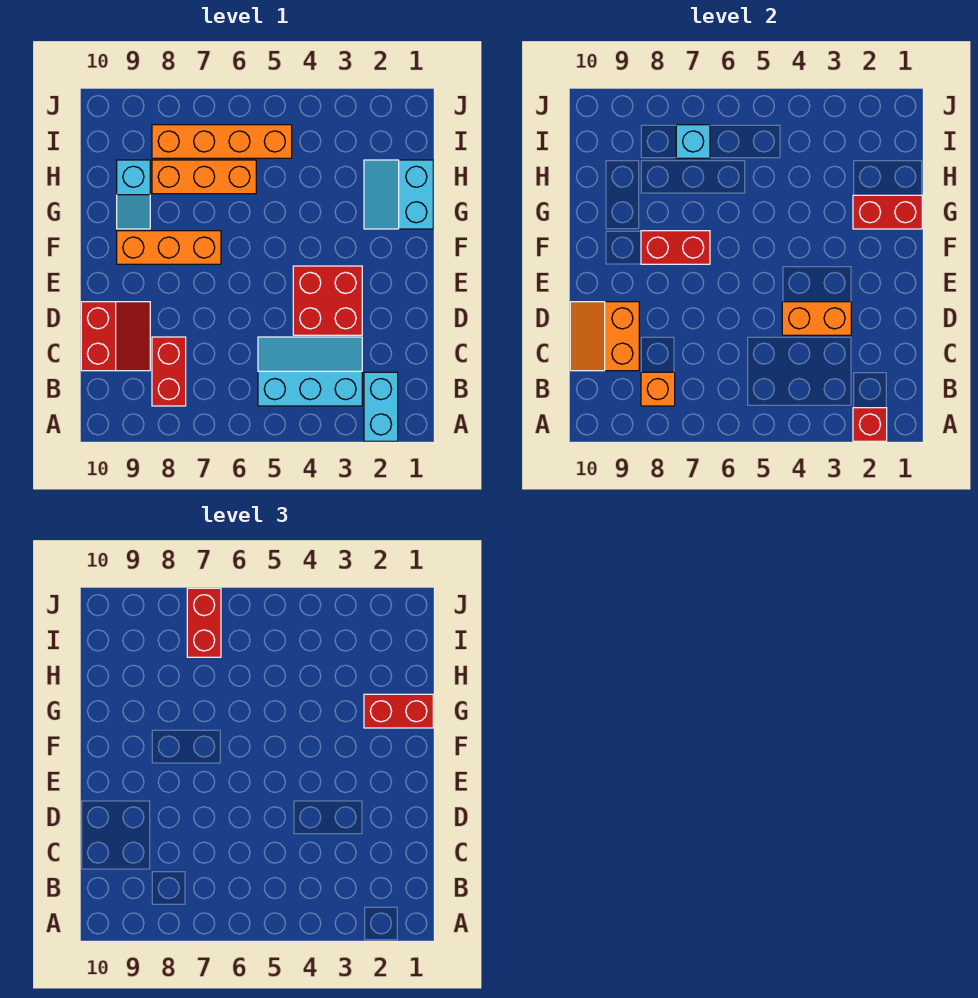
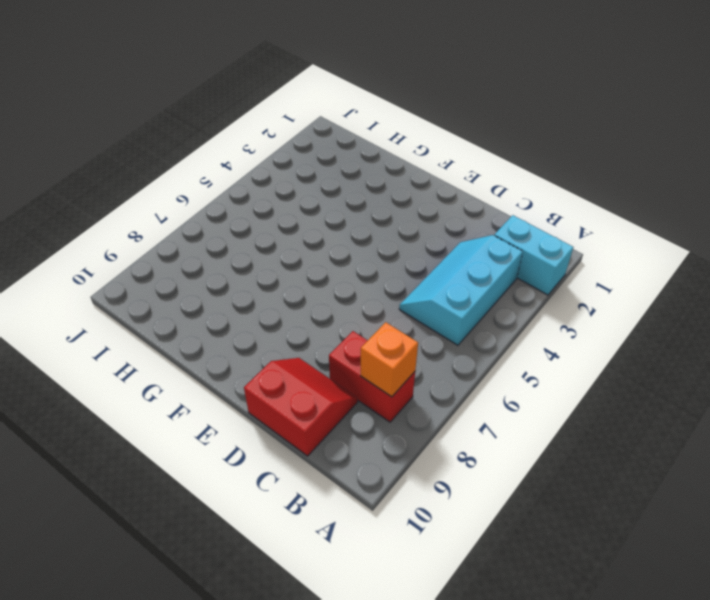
none -> red 2x2 brick [293,266,362,335]
none -> orange 1x3 brick [117,231,221,264]
none -> cyan 2x2 slope [364,160,433,229]

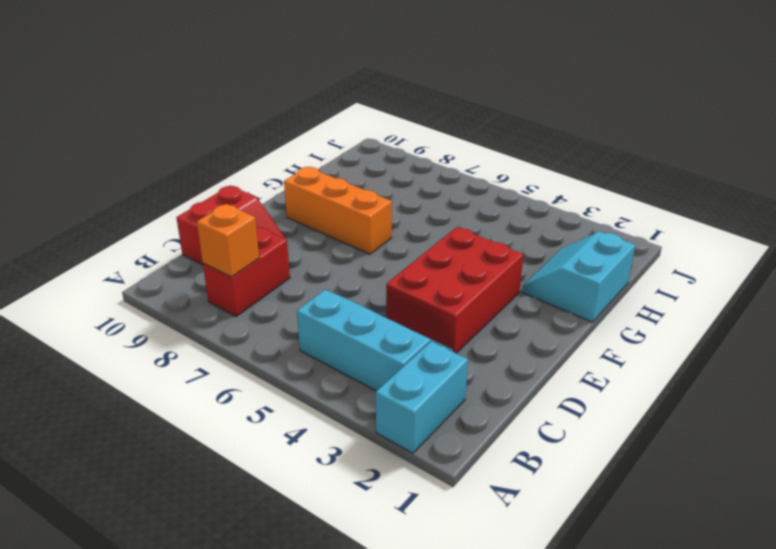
red 2x3 brick [386,227,524,353] -> red 2x2 brick [293,266,362,335]
none -> cyan 1x2 slope [117,160,150,229]
none -> orange 1x3 brick [152,160,256,194]
none -> orange 1x4 brick [152,125,292,158]

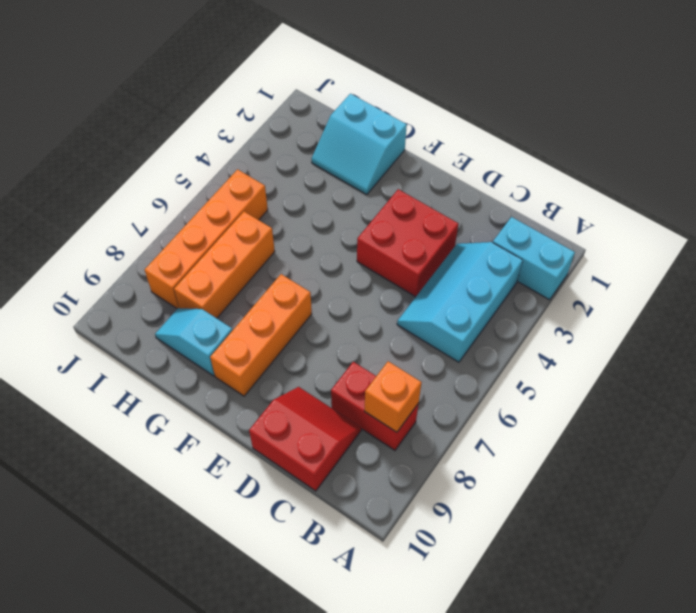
cyan 1x2 slope [155,308,233,376] -> cyan 1x2 slope turned to [117,160,150,229]
none -> red 1x1 brick [853,408,887,441]
none -> orange 2x2 slope [570,302,639,371]
none -> orange 1x2 brick [782,302,851,335]

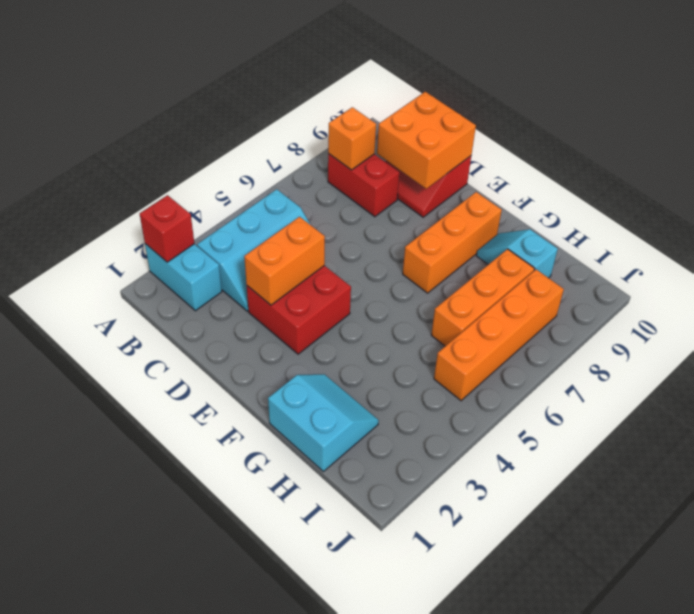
orange 2x2 brick [377,92,476,189] -> orange 2x2 slope [570,302,639,371]
none -> red 1x2 brick [641,231,710,264]
none -> red 1x2 brick [853,195,922,229]
none -> cyan 1x1 brick [676,125,710,158]

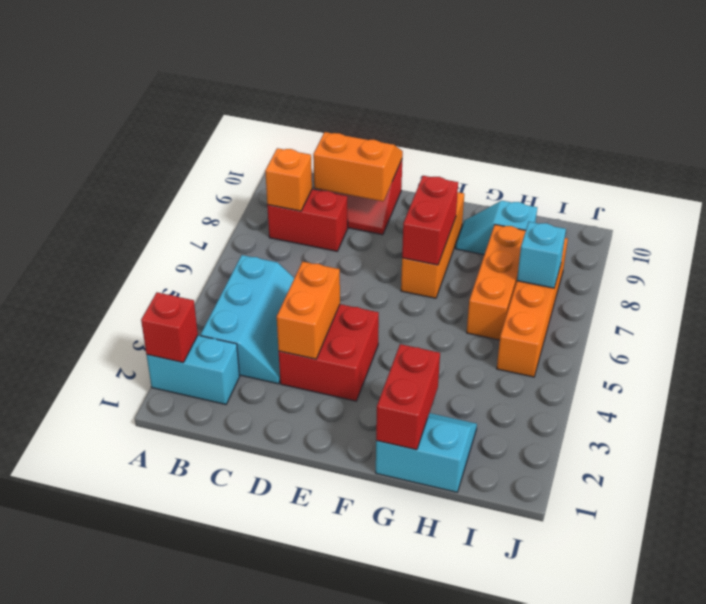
none -> red 1x2 brick [364,694,433,728]
none -> red 1x2 brick [187,588,221,657]

